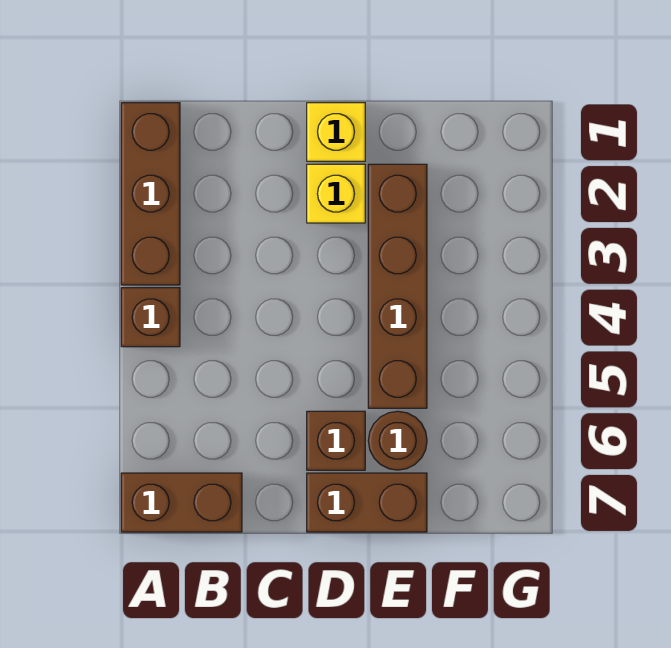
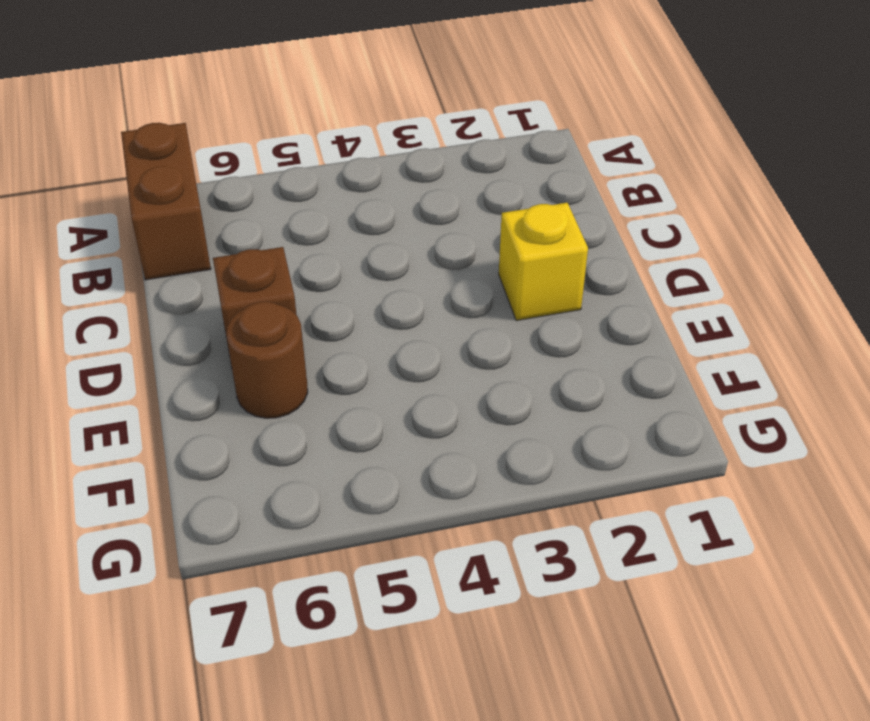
none -> brown 1x3 brick [121,103,180,285]
none -> brown 1x1 brick [121,288,180,347]

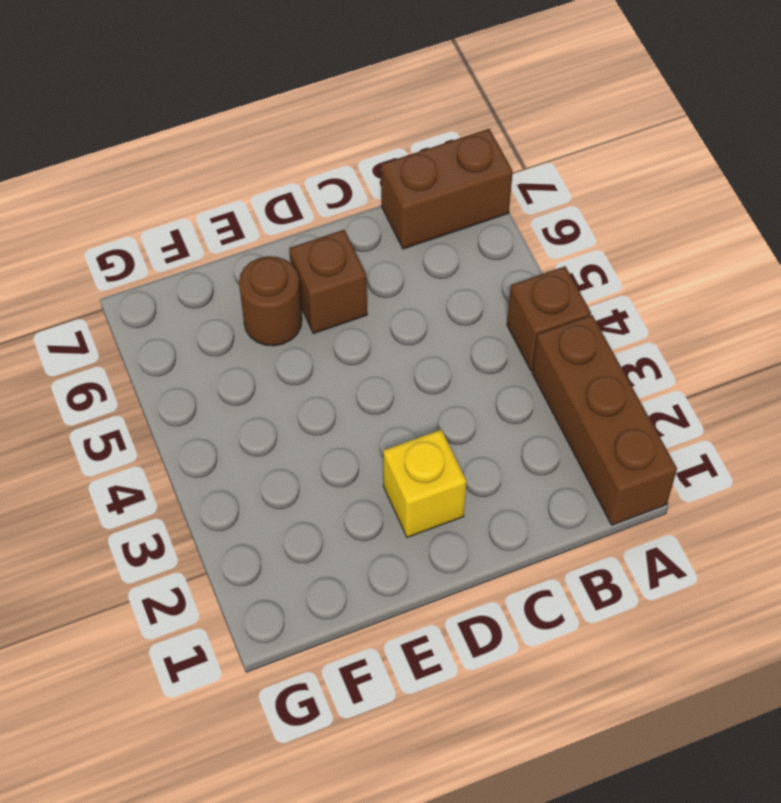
none -> yellow 1x1 brick [307,103,365,161]
none -> brown 1x2 brick [307,473,427,532]

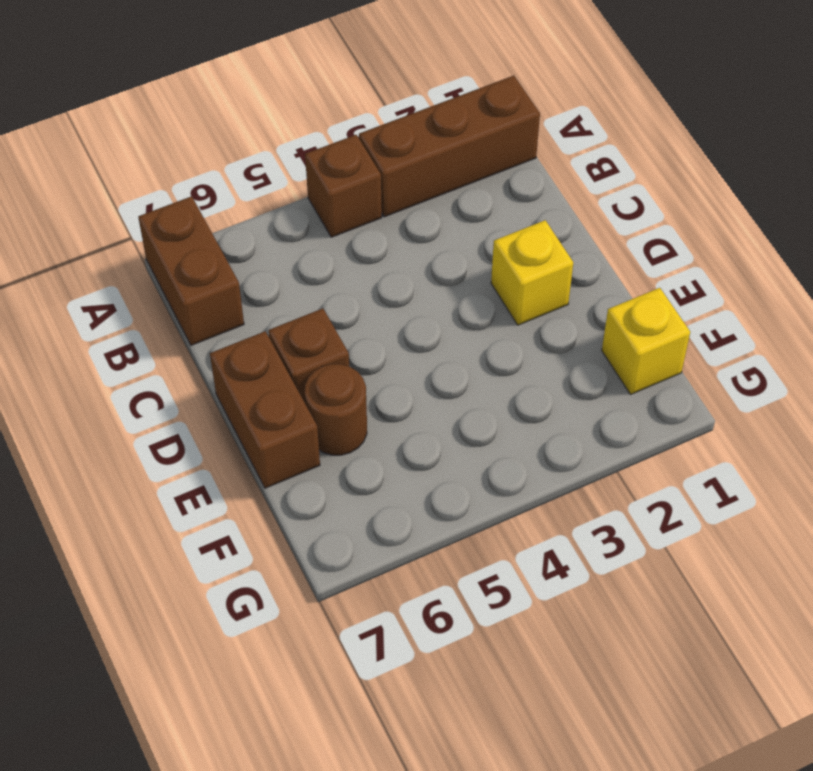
yellow 1x1 brick [602,288,690,394] -> yellow 1x1 brick moved to [307,103,365,161]
none -> brown 1x4 brick [368,164,427,408]

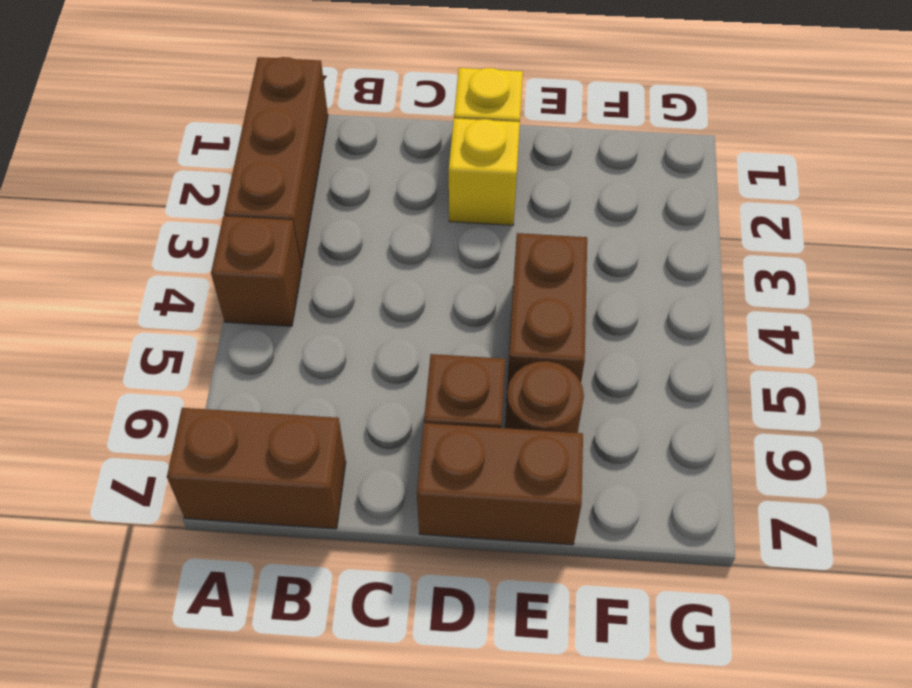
brown 1x2 brick [506,233,587,402] -> brown 1x4 brick [368,164,427,408]

